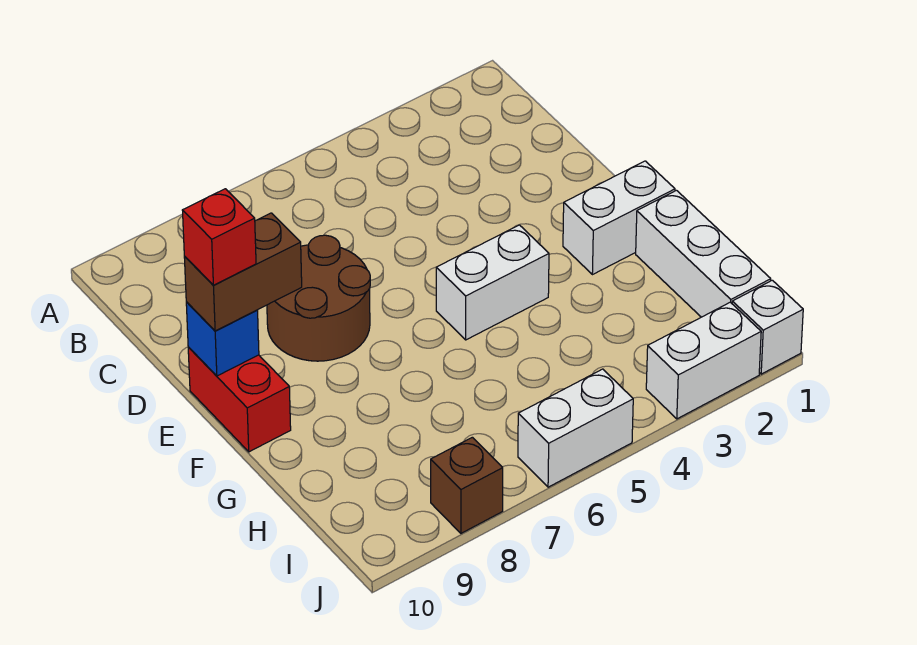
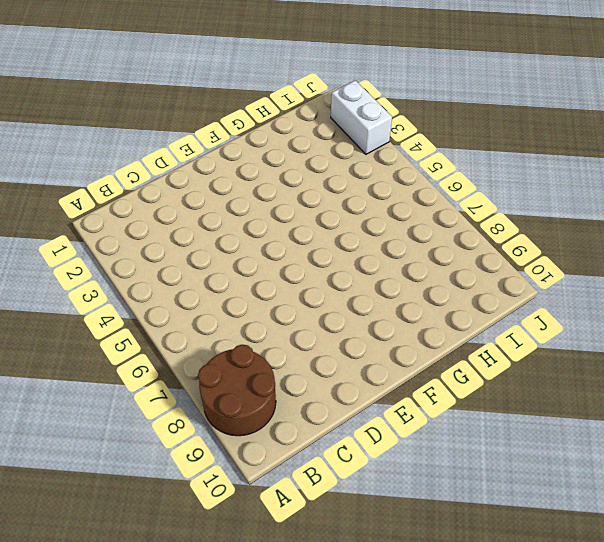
brown 2x2 round brick [198,345,276,436] -> brown 2x2 round brick moved to [267,235,370,361]
none -> red 1x2 brick [188,347,291,452]
none -> white 1x2 brick [563,161,675,275]
none -> white 1x2 brick [436,225,549,340]

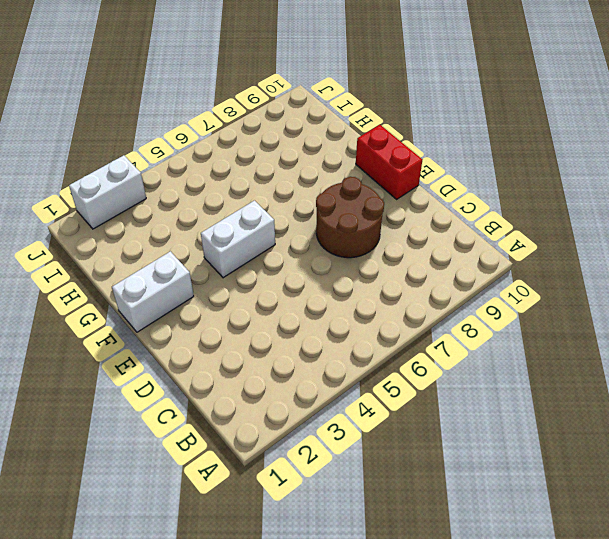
none -> white 1x3 brick [636,190,771,317]
none -> white 1x1 brick [732,280,803,374]
none -> white 1x2 brick [518,369,633,487]

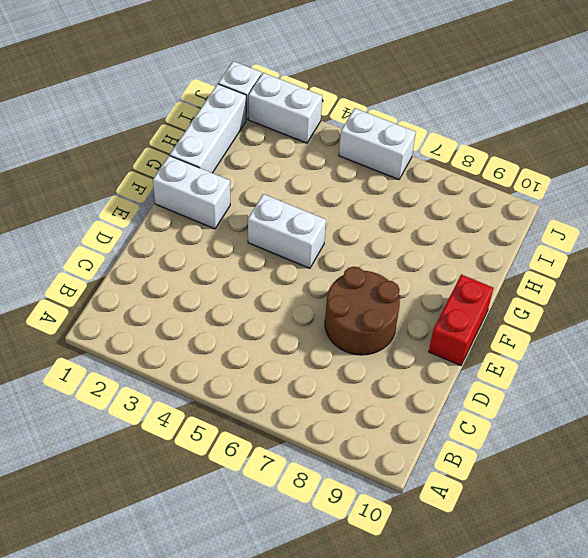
none -> brown 1x1 brick [431,437,503,533]
none -> blue 1x1 brick [186,302,259,376]
none -> brown 1x2 brick [184,213,302,331]

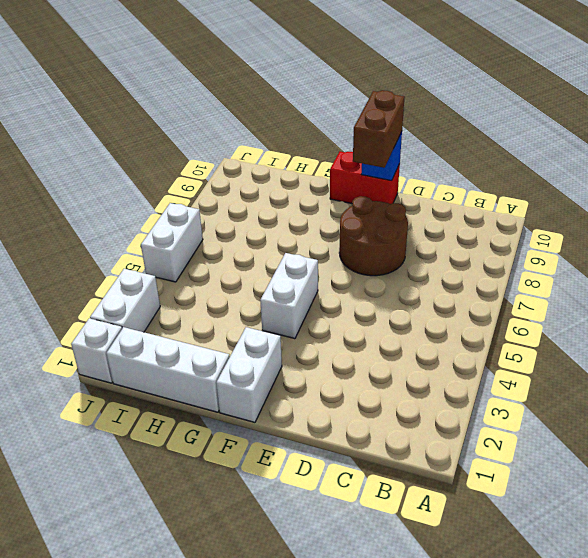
none -> brown 1x1 brick [431,437,503,533]
none -> red 1x1 brick [182,189,256,285]

